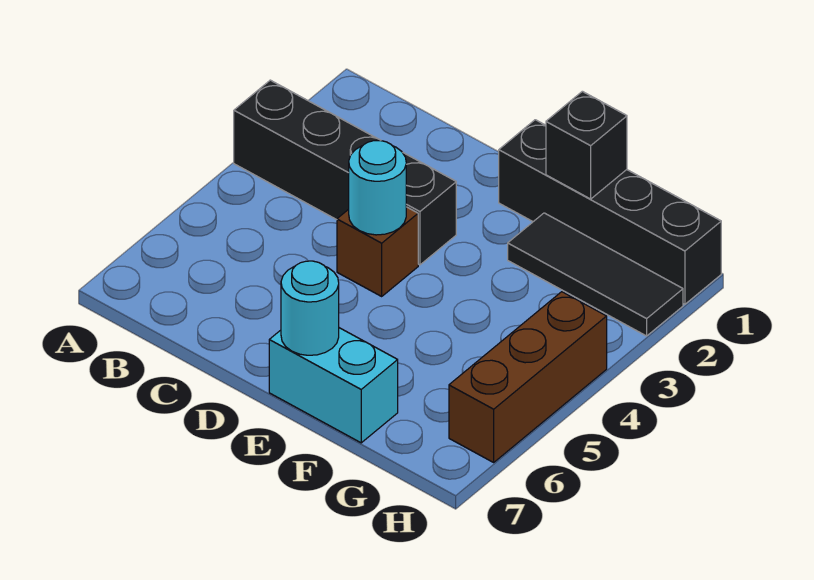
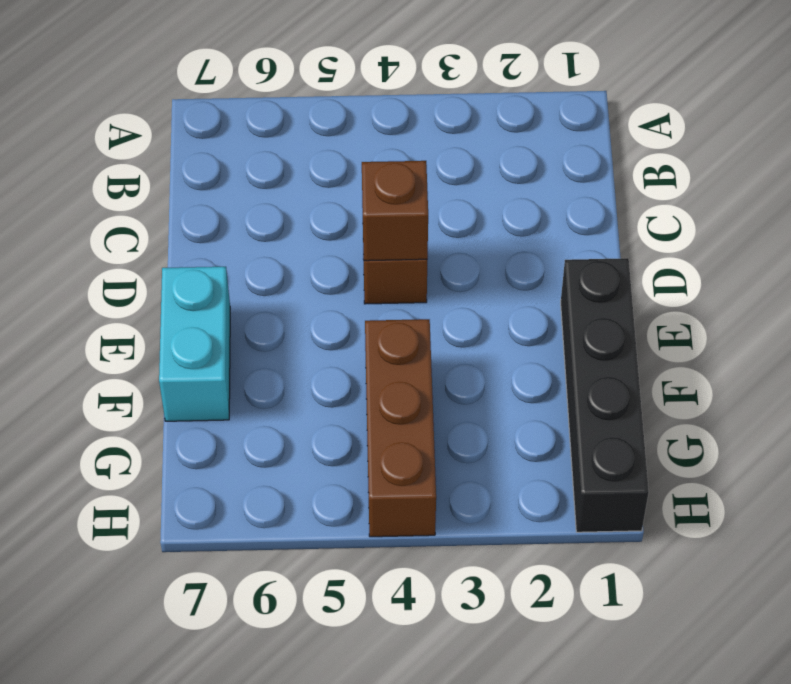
brown 1x1 brick [362,161,428,261] -> cyan 1x1 round brick [349,141,406,235]
brown 1x3 brick [365,319,436,537] -> brown 1x3 brick turned to [449,292,607,462]
none -> black 1x4 brick [234,80,456,265]
none -> black 1x3 tile [508,213,683,336]

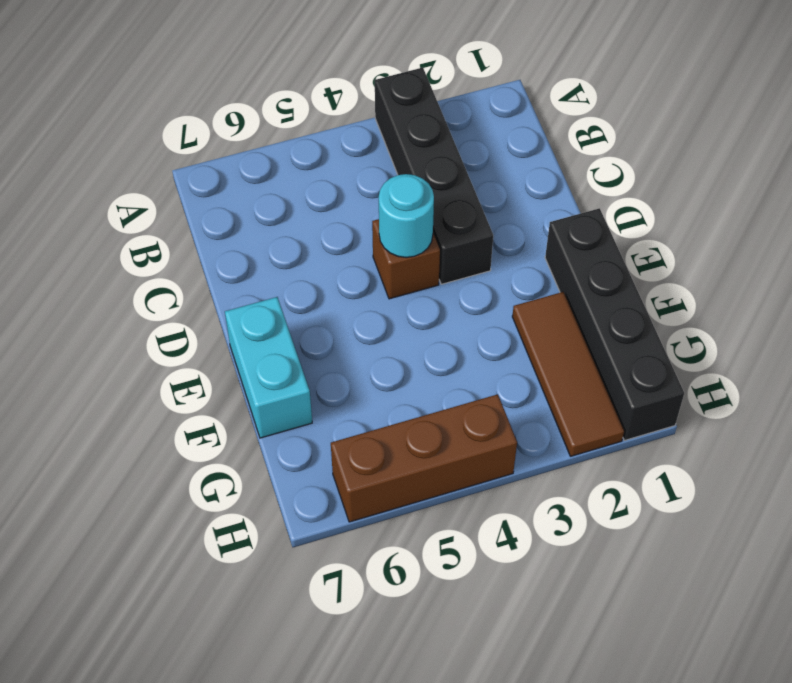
brown 1x3 tile [512,292,624,456] -> black 1x3 tile [508,213,683,336]
none -> cyan 1x1 round brick [281,261,339,355]
none -> black 1x1 brick [546,91,627,199]

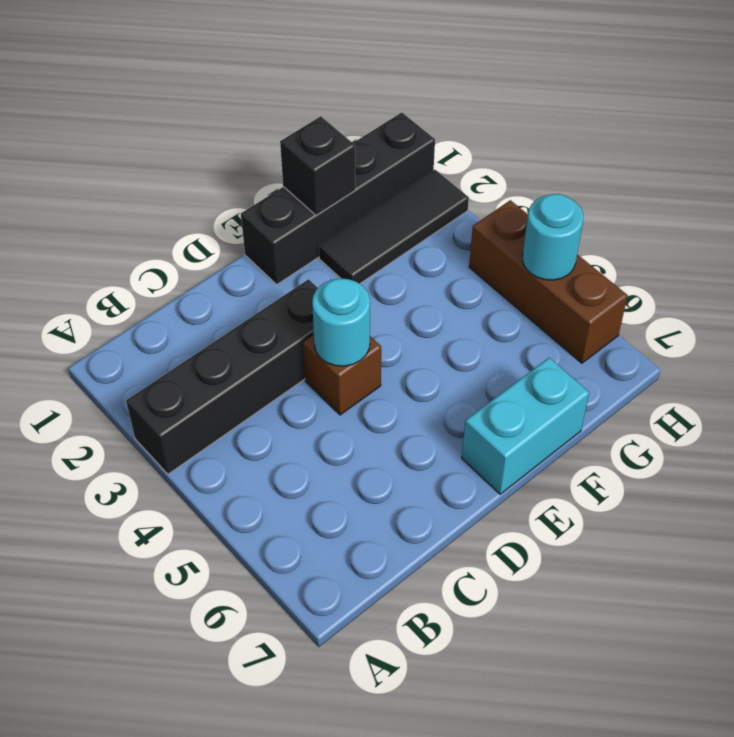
cyan 1x1 round brick [523,194,583,280] -> cyan 1x1 round brick moved to [281,261,339,355]

